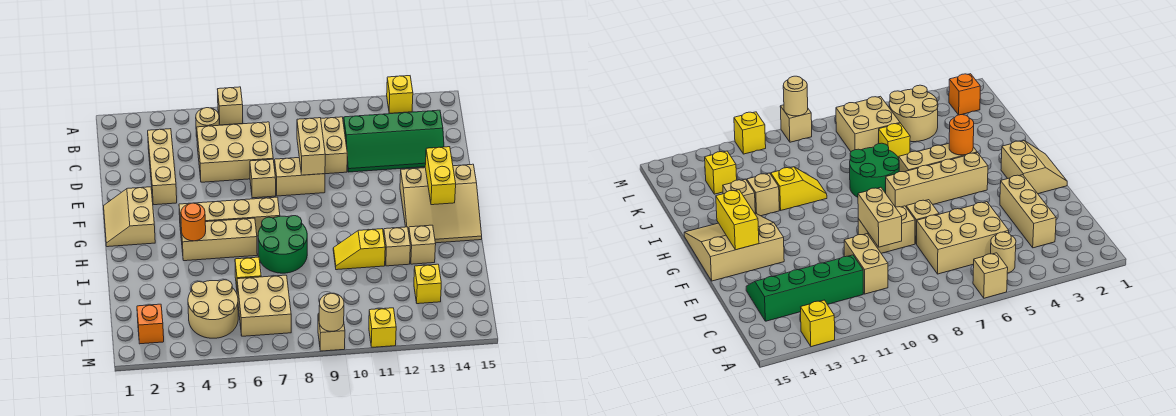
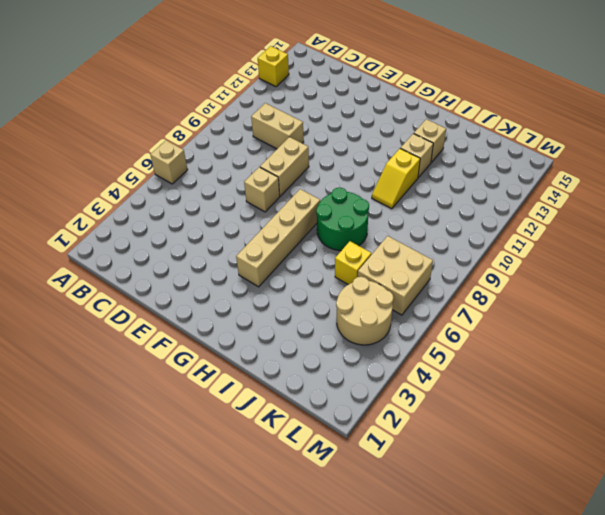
none -> tan 1x1 round brick [196,108,219,137]
none -> tan 1x3 brick [148,129,177,205]
none -> tan 2x3 brick [197,122,273,182]

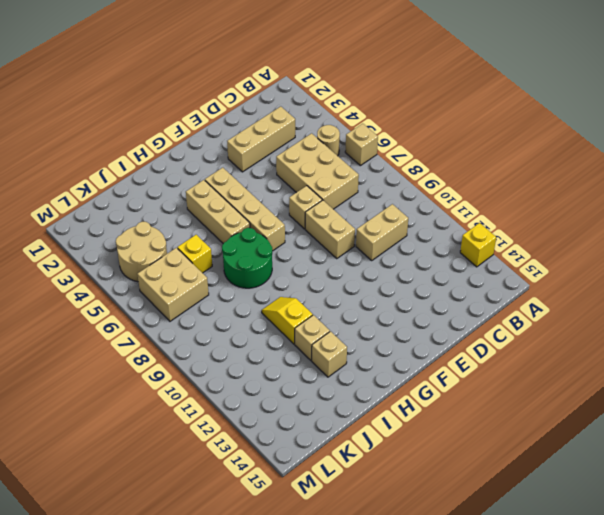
none -> green 2x4 slope [344,110,444,172]
none -> tan 2x2 slope [104,187,155,247]
none -> tan 3x3 slope [400,164,482,243]

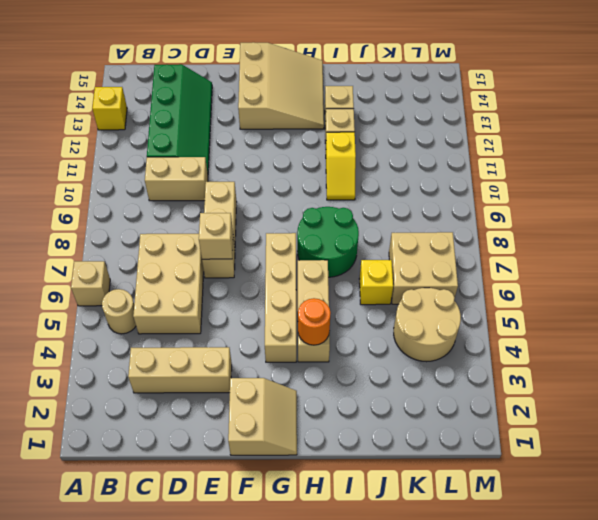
tan 1x1 brick [199,213,233,259] -> tan 1x1 brick moved to [318,314,345,351]
tan 2x2 slope [228,378,297,455] -> tan 2x2 slope turned to [104,187,155,247]
none -> yellow 1x1 brick [414,264,441,304]
none -> orange 1x1 brick [137,304,164,344]
none -> yellow 1x1 brick [369,308,396,347]

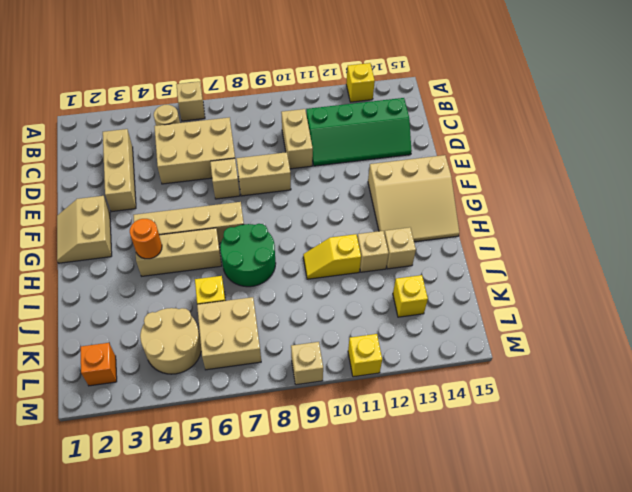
none -> tan 1x2 brick [297,118,325,175]
none -> yellow 1x2 brick [425,147,456,205]
none -> tan 1x1 round brick [319,293,344,331]

